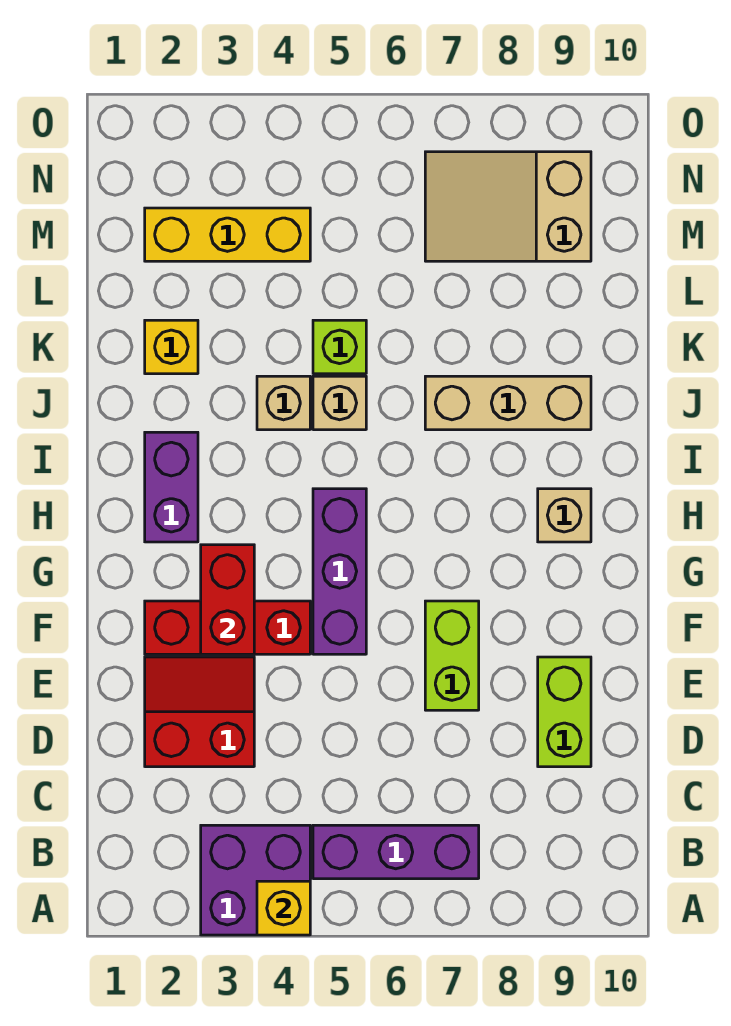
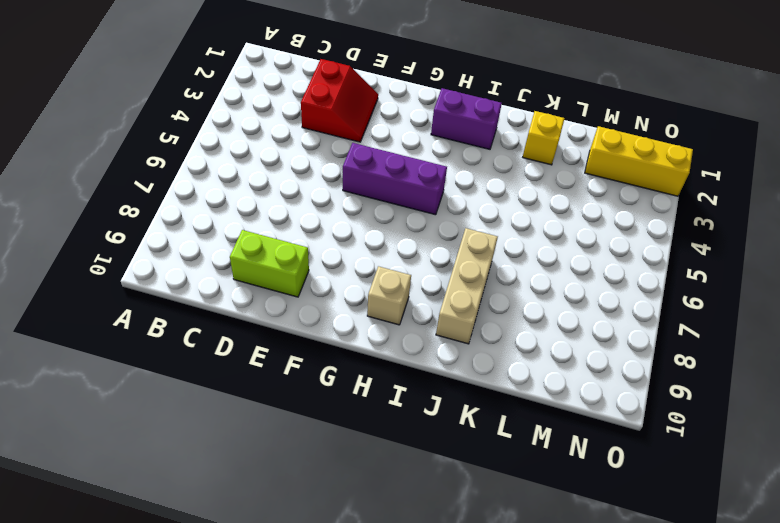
yellow 1x3 brick [585,126,693,196] -> yellow 1x3 brick turned to [145,208,310,261]
none -> purple 2x2 brick [201,825,310,935]
none -> purple 1x3 brick [313,825,479,879]
none -> lime 1x2 brick [425,601,479,710]

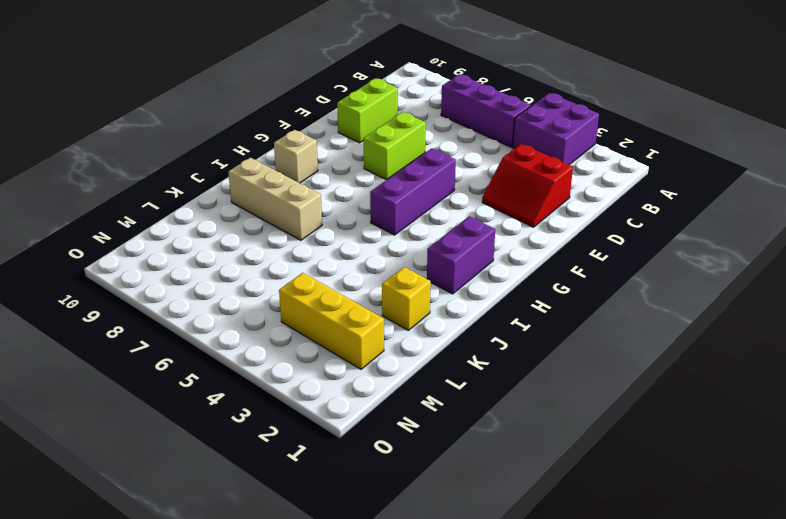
none -> red 1x3 brick [145,601,310,654]
none -> tan 1x1 brick [257,376,310,430]
none -> tan 1x1 brick [313,376,366,430]

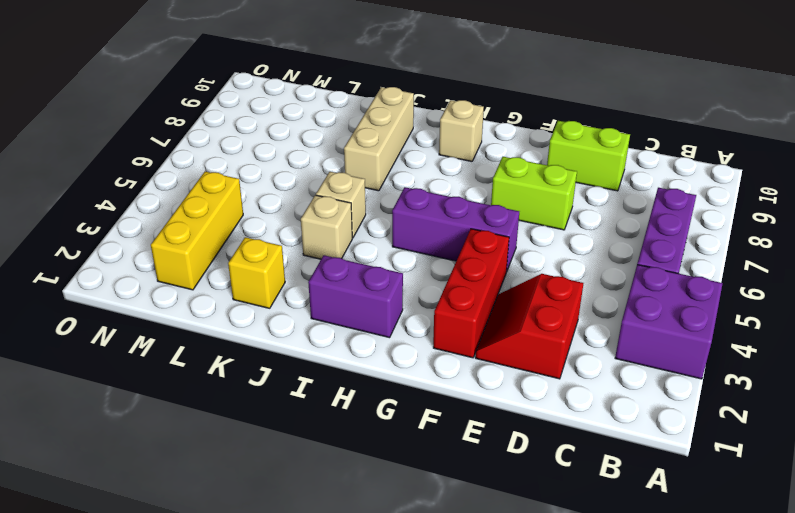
none -> lime 1x1 brick [313,320,366,374]
none -> tan 2x3 slope [425,152,591,261]
none -> yellow 1x1 brick [257,881,310,935]

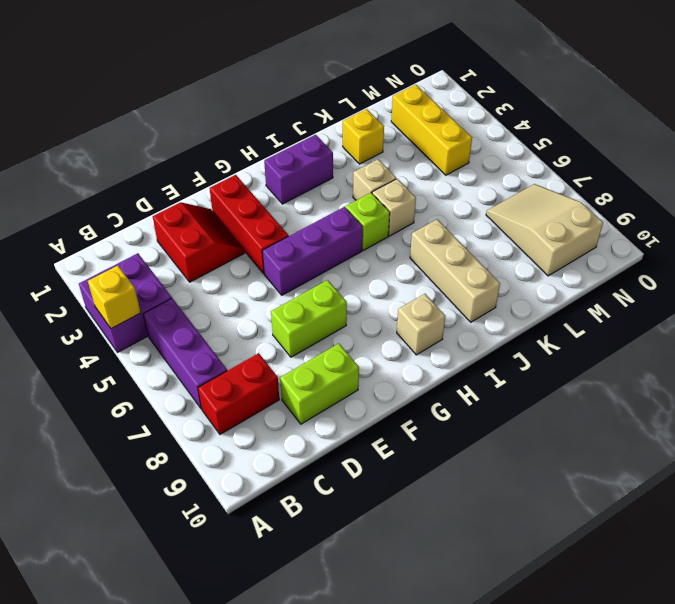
red 1x2 brick [198,353,279,434] -> red 1x2 brick moved to [201,545,254,654]
lime 1x1 brick [346,193,390,250] -> lime 1x1 brick moved to [313,320,366,374]

